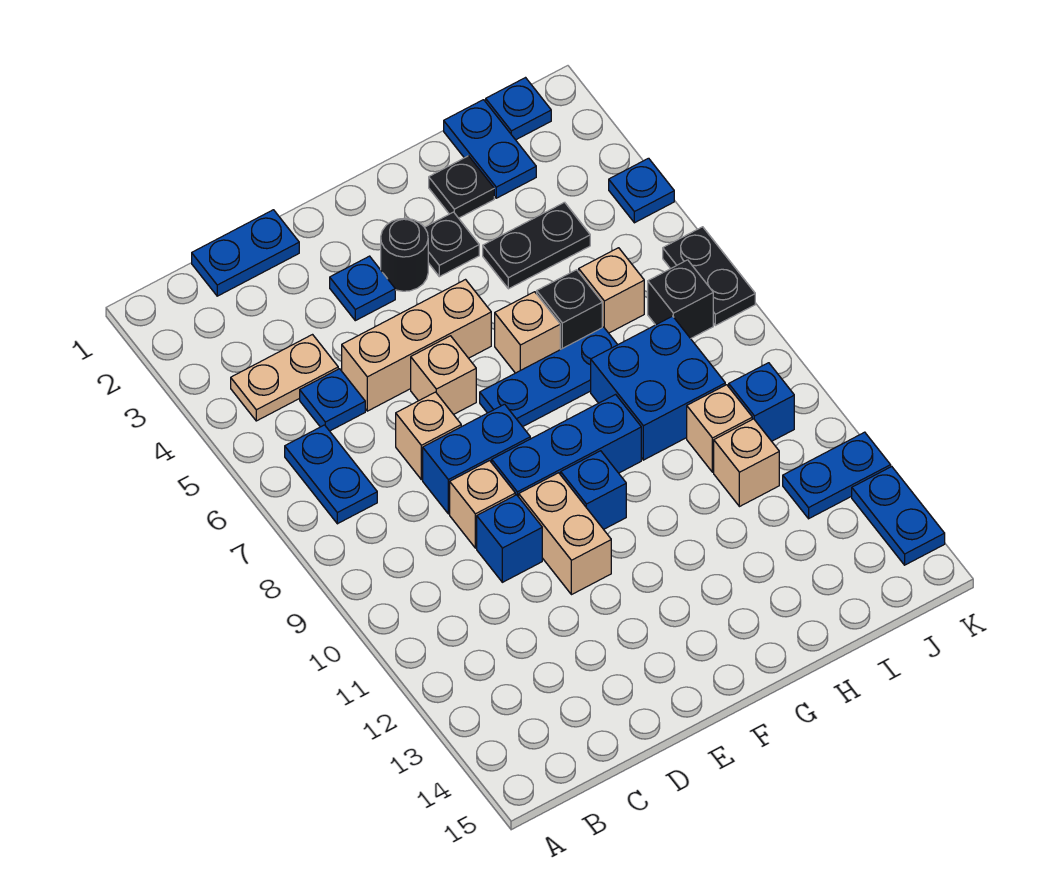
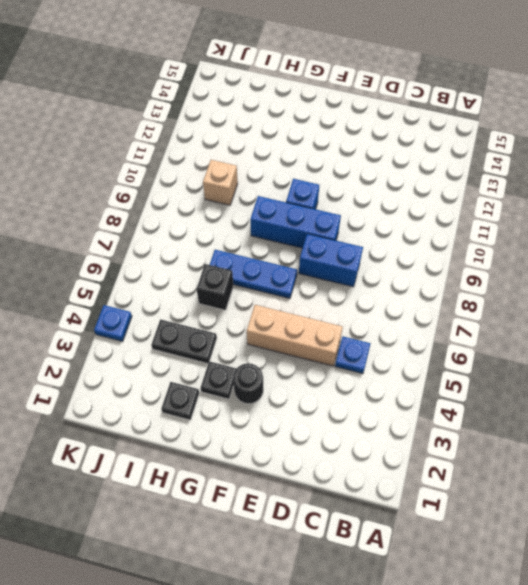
none -> tan 1x2 plate [231,335,338,421]
none -> blue 1x2 plate [285,425,377,524]
none -> blue 1x2 plate [192,210,299,296]
none -> tan 1x1 brick [396,392,461,480]

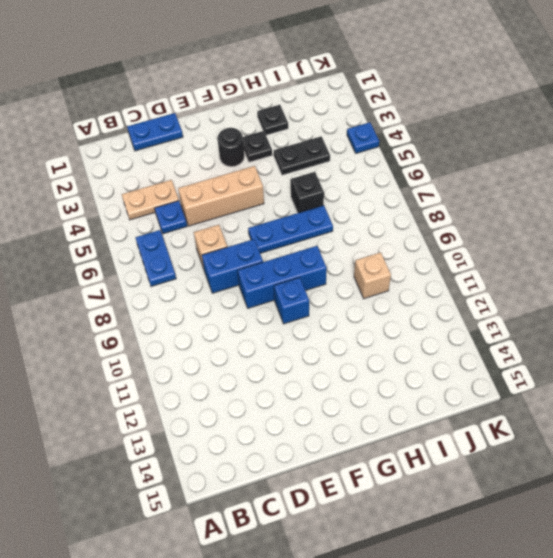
none -> tan 1x1 brick [450,461,515,548]
none -> blue 1x1 brick [477,495,542,582]
none -> blue 1x1 plate [330,256,395,321]
none -> tan 1x1 brick [411,336,476,414]

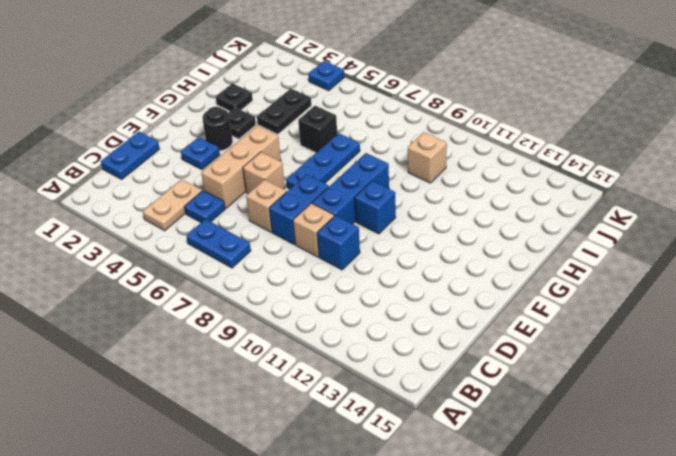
none -> tan 1x2 brick [519,473,611,595]
none -> tan 1x1 brick [495,292,560,373]
none -> blue 2x2 brick [591,316,725,460]
none -> blue 1x2 plate [444,100,536,198]

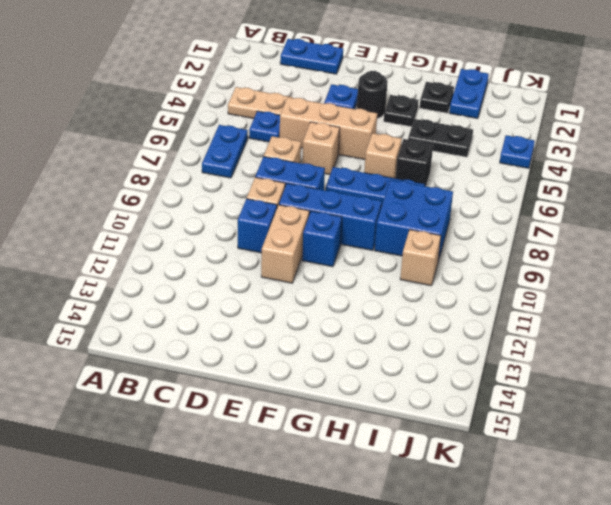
none -> tan 1x1 brick [579,248,644,333]
none -> tan 1x1 brick [714,419,779,507]
none -> blue 1x1 plate [486,78,551,140]
none -> black 1x1 brick [648,260,713,339]

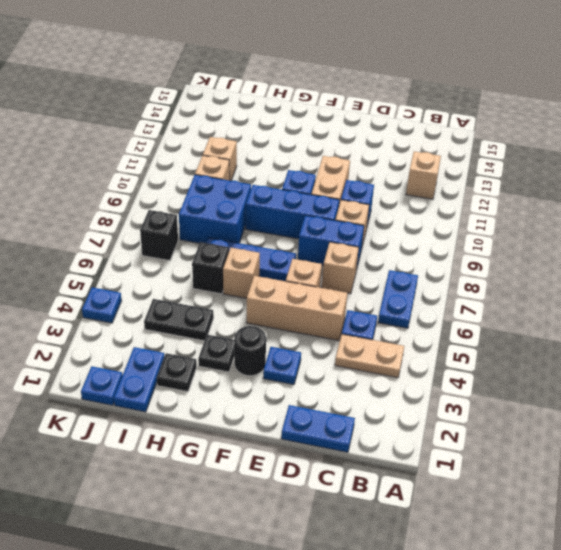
tan 1x1 brick [406,151,441,199] -> tan 1x1 brick moved to [579,248,644,333]
none -> blue 1x1 brick [729,363,794,441]
none -> blue 1x2 plate [783,432,891,519]
none -> black 1x2 plate [663,227,755,325]
none -> blue 1x2 plate [852,467,945,565]

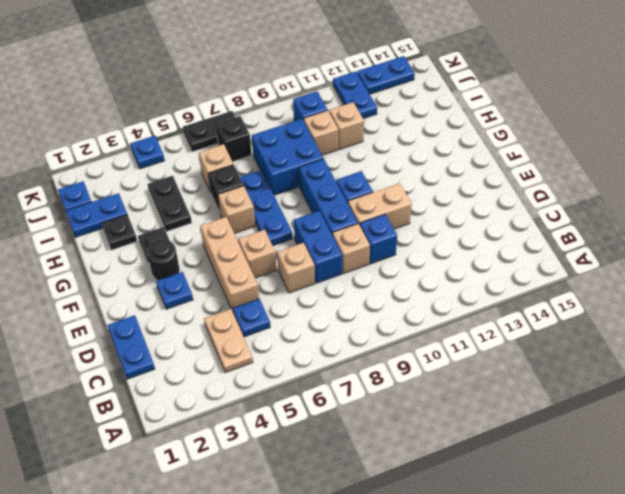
none -> blue 1x2 plate [285,425,377,524]

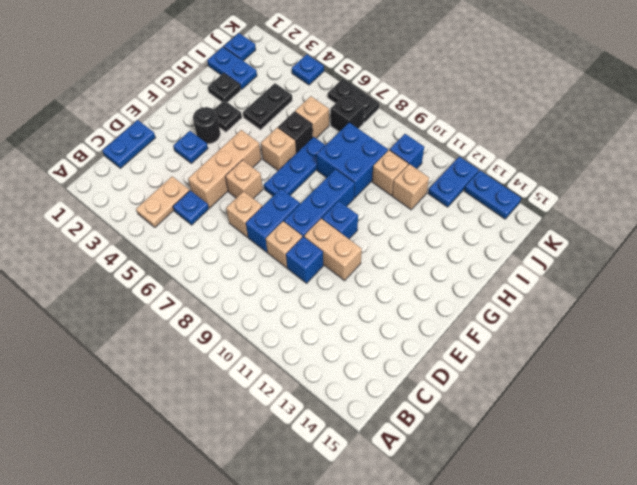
none -> blue 1x2 plate [285,425,377,524]

